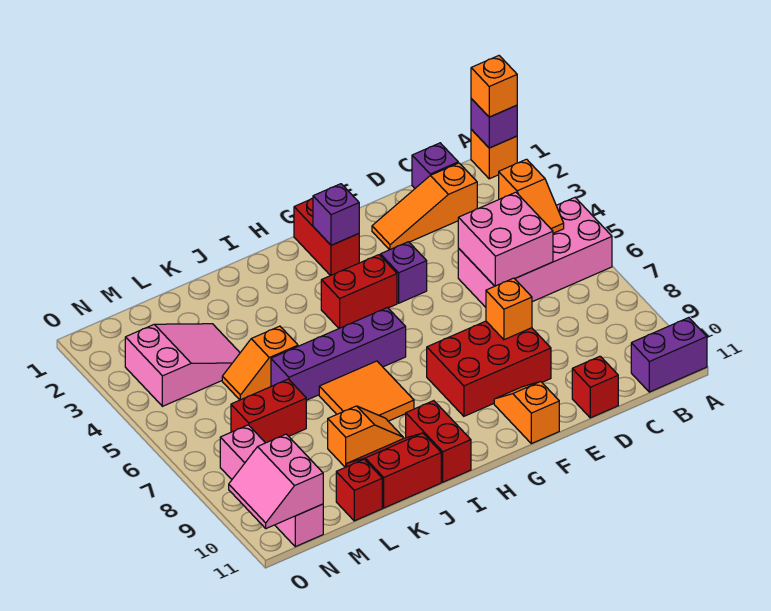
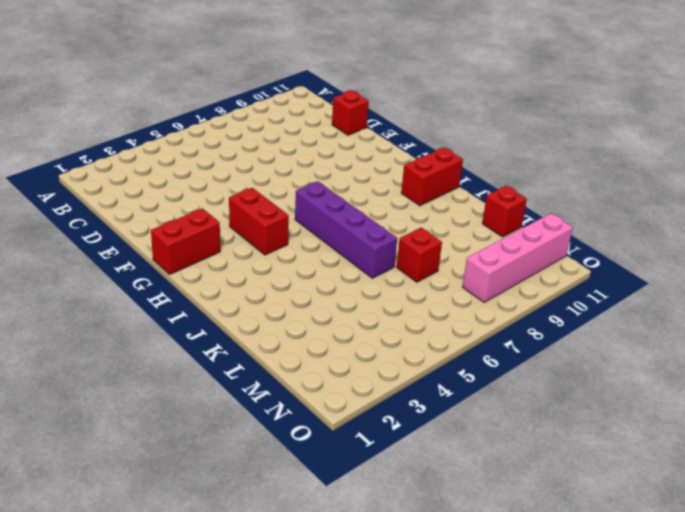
red 1x1 brick [397,228,442,282] -> red 1x2 brick [231,379,306,443]
none -> orange 1x1 brick [471,130,517,179]
none -> pink 2x4 brick [458,197,612,307]
none -> purple 1x2 brick [631,318,707,392]

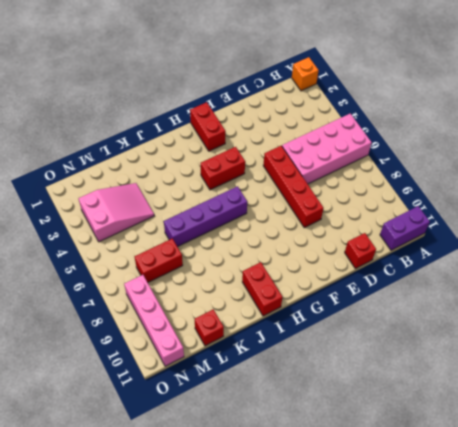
red 1x4 brick [263,146,323,228] -> red 2x3 brick [427,321,551,416]
none -> purple 1x1 brick [412,143,458,188]
none -> orange 1x3 slope [372,163,477,250]
none -> purple 1x1 brick [380,242,427,303]

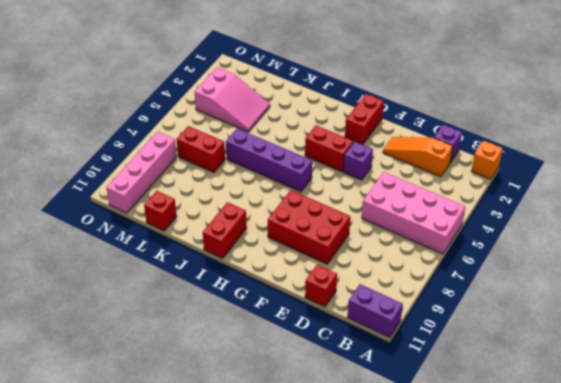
none -> orange 1x2 slope [494,382,559,444]
none -> orange 2x2 tile [319,361,414,421]
none -> orange 1x2 slope [328,406,403,467]

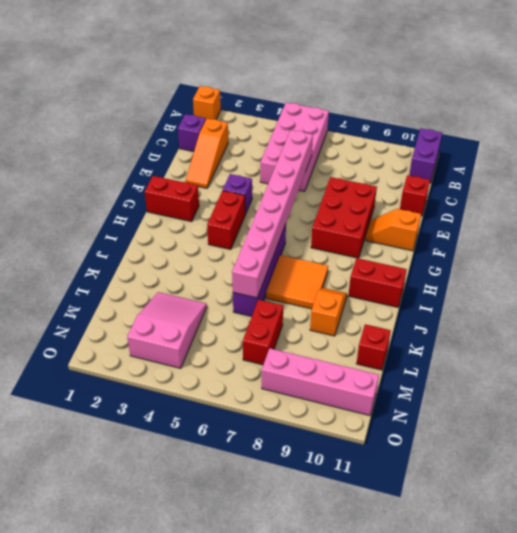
pink 1x8 brick [232,130,313,298] -> pink 2x2 brick [458,192,553,286]
none -> red 2x2 slope [347,433,441,508]
none -> orange 1x2 slope [222,326,298,400]
none -> purple 1x1 brick [471,99,517,148]

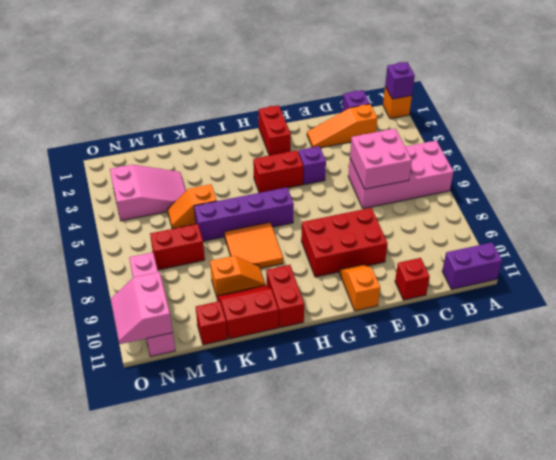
none -> orange 1x2 slope [499,159,564,233]
none -> orange 1x1 brick [486,278,532,340]
none -> purple 1x1 brick [313,184,359,245]

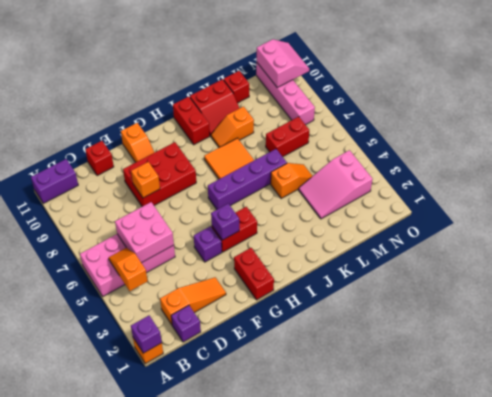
purple 1x1 brick [211,204,239,240] -> purple 1x1 brick moved to [313,184,359,245]
none -> orange 1x1 brick [471,56,517,117]

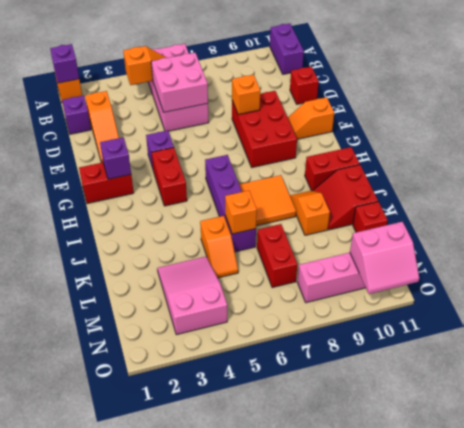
orange 1x1 brick [225,190,257,234] -> orange 1x1 brick moved to [471,56,517,117]

